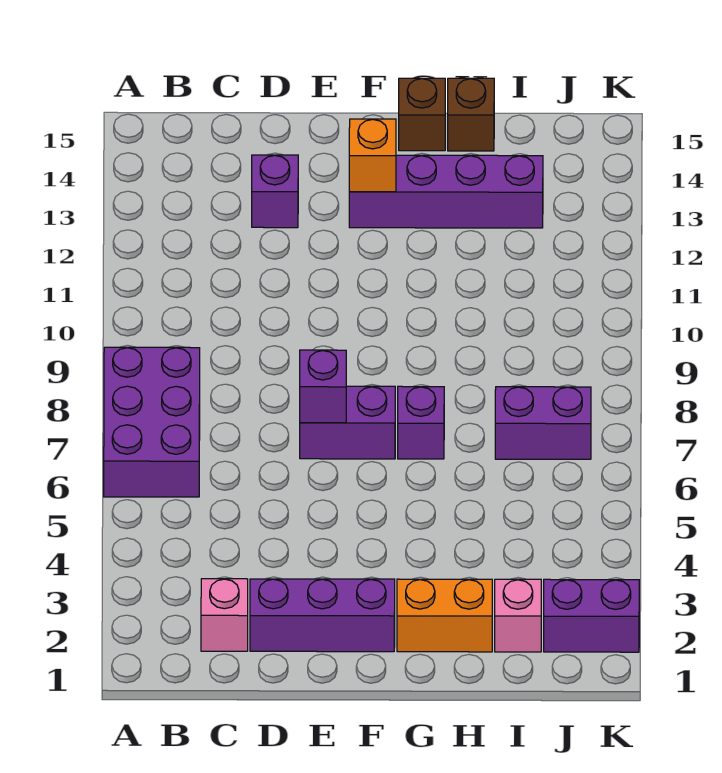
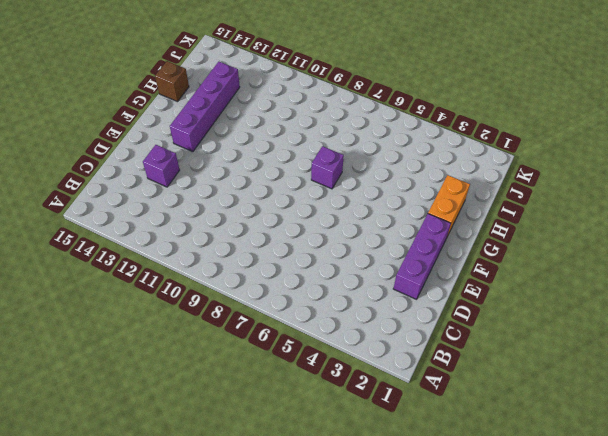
none -> purple 2x3 brick [104,347,200,497]
none -> pink 1x1 brick [201,579,248,651]
none -> purple 1x2 brick [300,386,395,459]

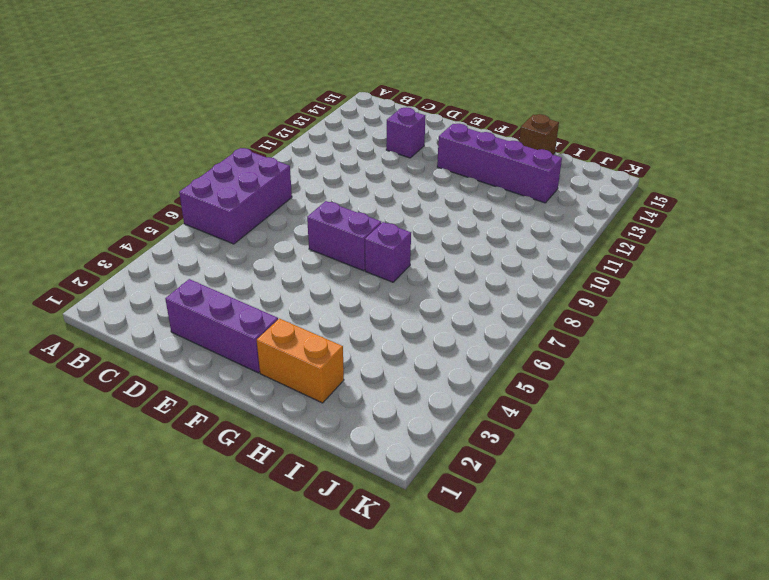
none -> pink 1x1 brick [201,579,248,651]
none -> brown 1x1 brick [399,78,445,151]
none -> pink 1x1 brick [495,579,541,652]

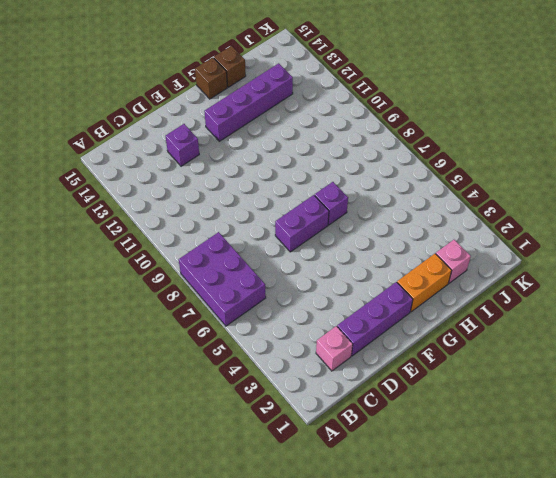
none -> purple 1x2 brick [495,387,591,459]
none -> purple 1x2 brick [544,579,639,652]
none -> purple 1x1 brick [300,350,346,423]

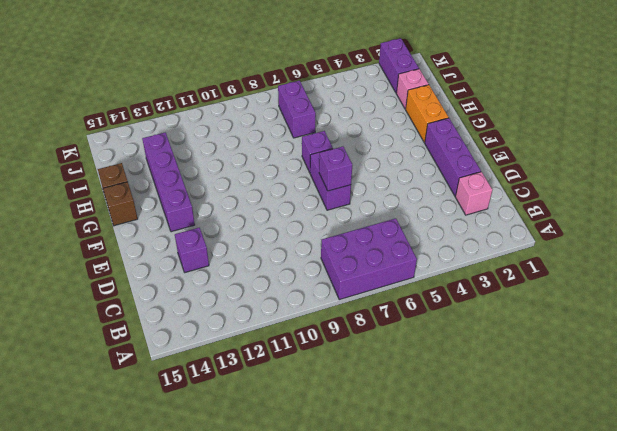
none -> orange 1x1 brick [349,119,396,192]

